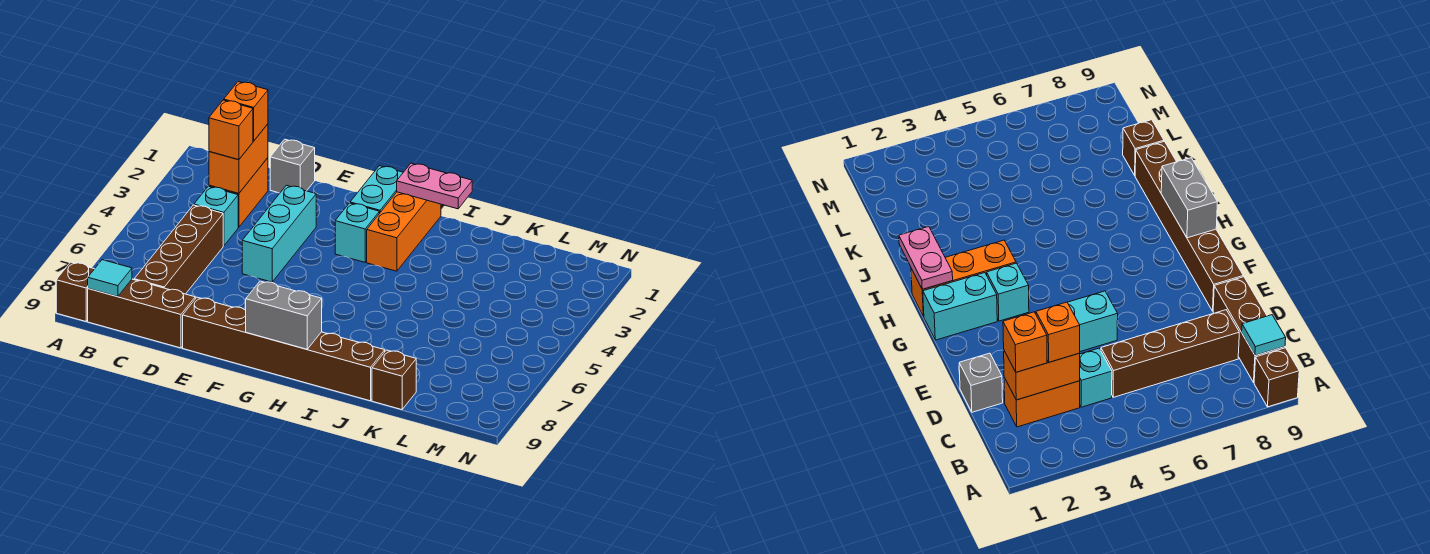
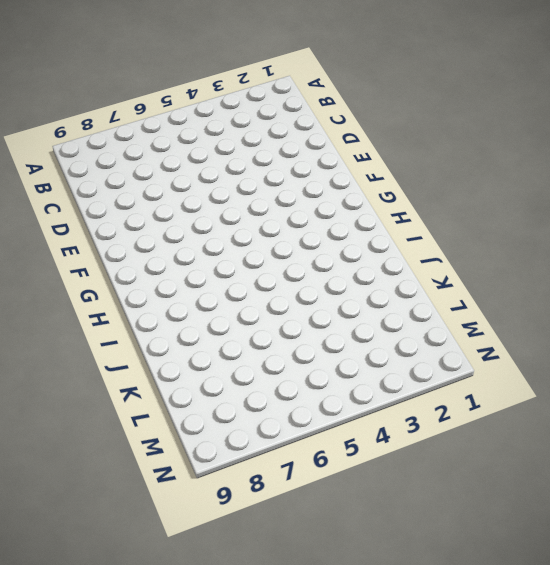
none -> brown 1x1 brick [56,262,94,321]
none -> brown 1x3 brick [88,279,195,348]
none -> orange 1x2 brick [209,158,268,227]

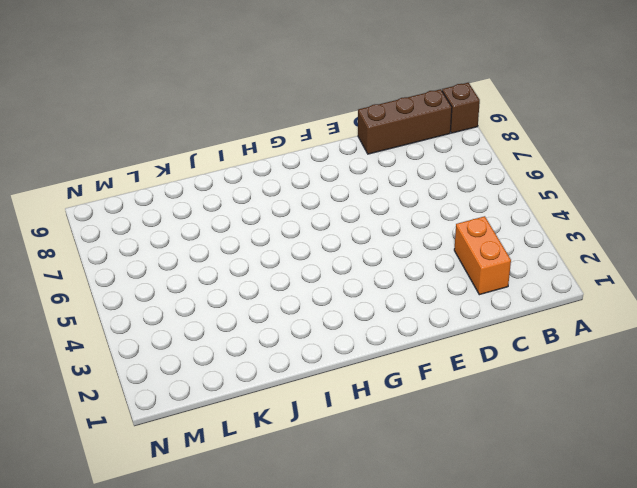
none -> cyan 1x1 brick [194,186,238,246]
none -> brown 1x4 brick [134,205,223,294]
none -> grey 1x1 brick [270,139,315,193]

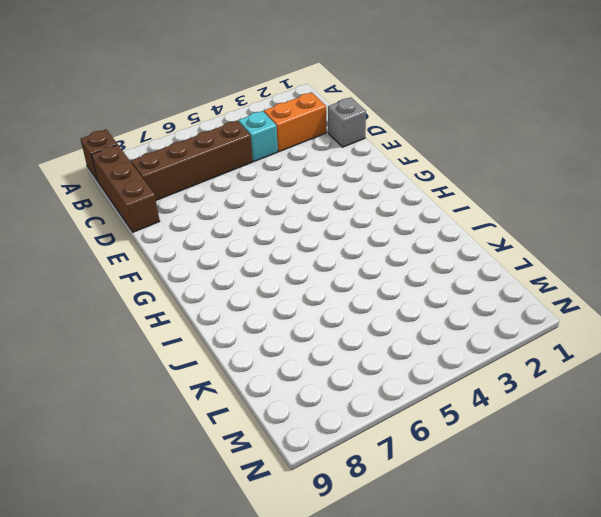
none -> cyan 1x3 brick [242,185,316,282]
none -> brown 1x6 brick [183,297,385,401]
none -> cyan 1x2 brick [350,166,403,214]

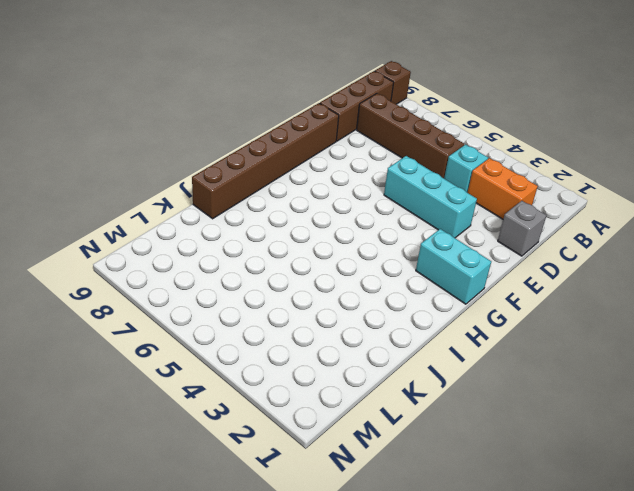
none -> cyan 1x1 brick [335,203,379,262]
none -> orange 1x3 brick [367,192,441,271]
none -> brown 1x1 brick [372,350,416,410]

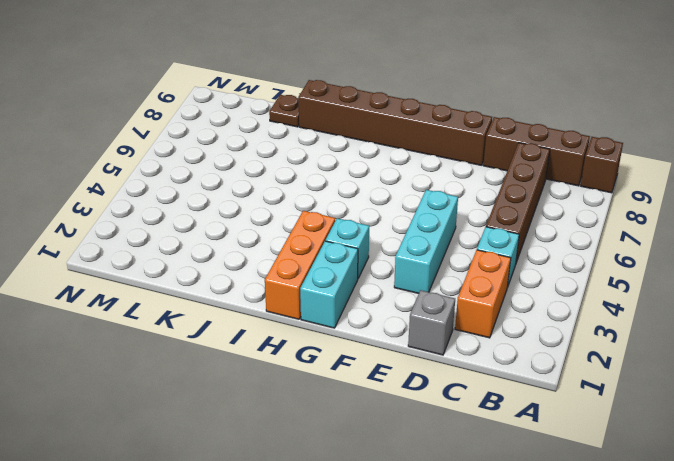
brown 1x1 plate [269,95,299,127] -> brown 1x1 brick [372,350,416,410]
none -> cyan 1x1 tile [88,260,132,297]
none -> orange 1x2 brick [209,124,268,193]
none -> grey 1x2 brick [246,281,322,349]

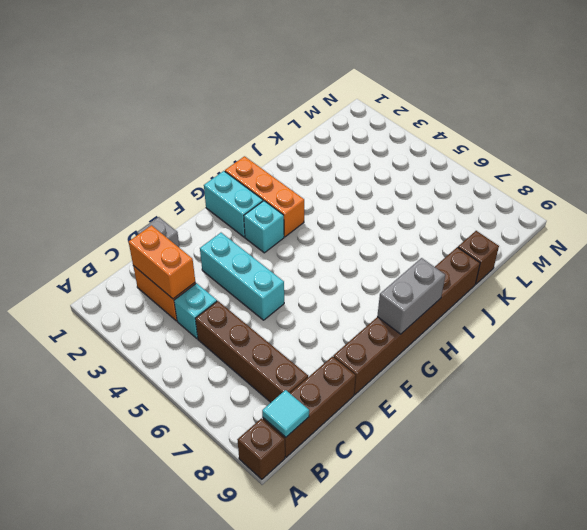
none -> pink 1x2 plate [397,163,472,209]
none -> orange 1x1 brick [224,82,268,141]
none -> orange 1x1 brick [209,100,253,160]

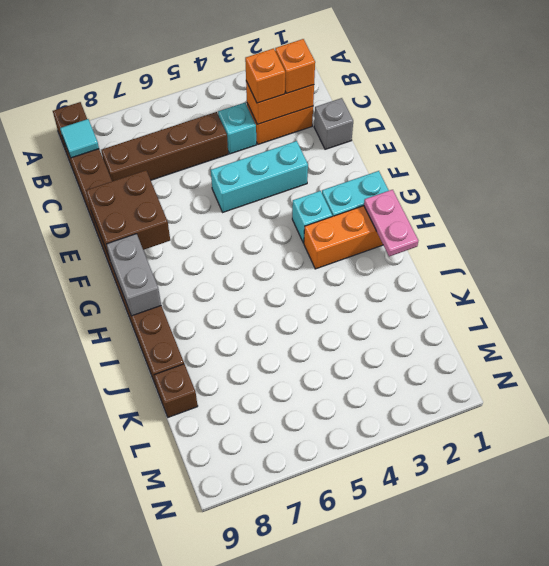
brown 2x2 brick [86,170,170,259] -> none

